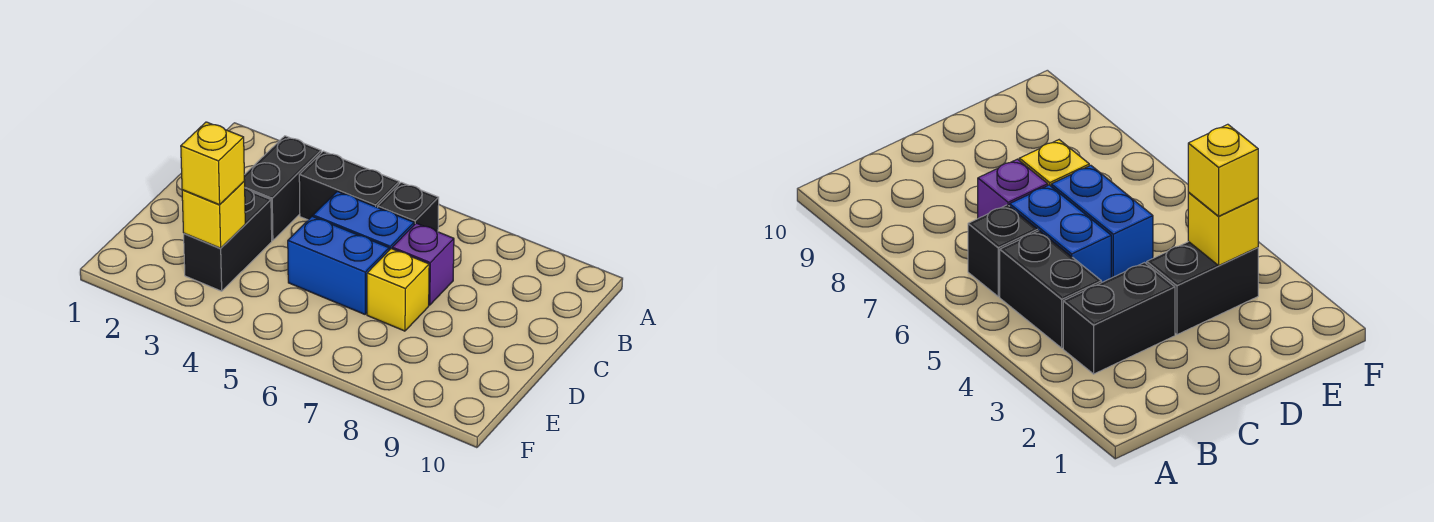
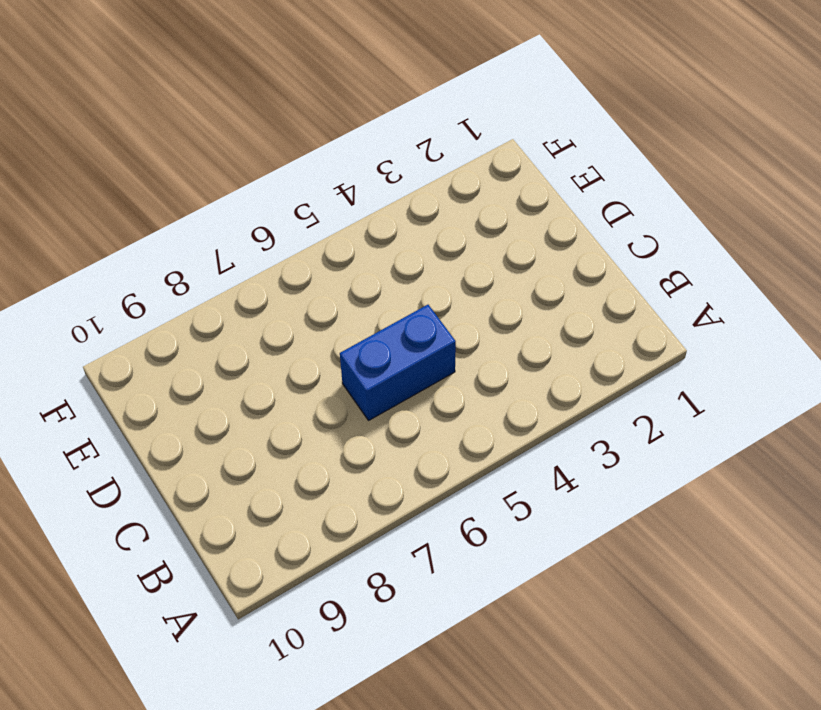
none -> black 1x2 brick [244,136,321,241]
none -> black 1x2 brick [299,151,399,220]

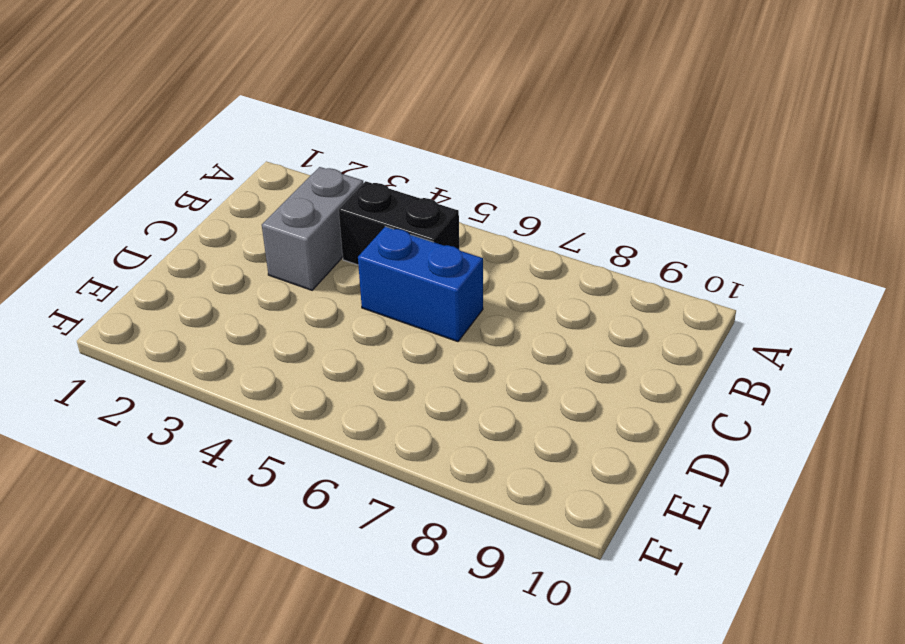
grey 1x2 brick [262,167,363,290] -> black 1x2 brick [244,136,321,241]
none -> black 1x1 brick [378,182,439,232]
none -> purple 1x1 brick [392,223,454,305]

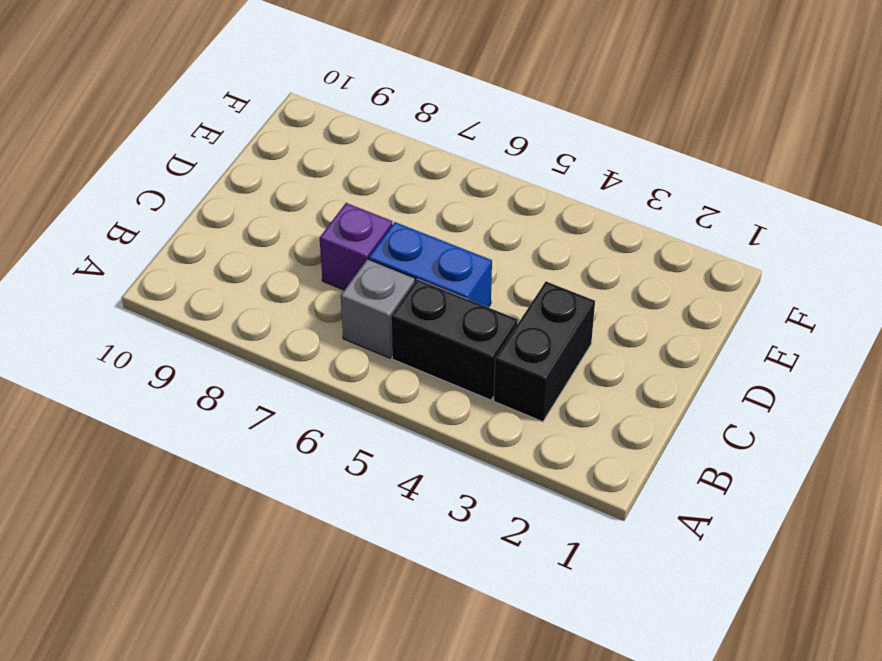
grey 1x1 brick [341,259,415,358] -> black 1x1 brick [378,182,439,232]
none -> black 1x2 brick [184,188,272,291]
none -> blue 1x2 brick [288,216,389,314]

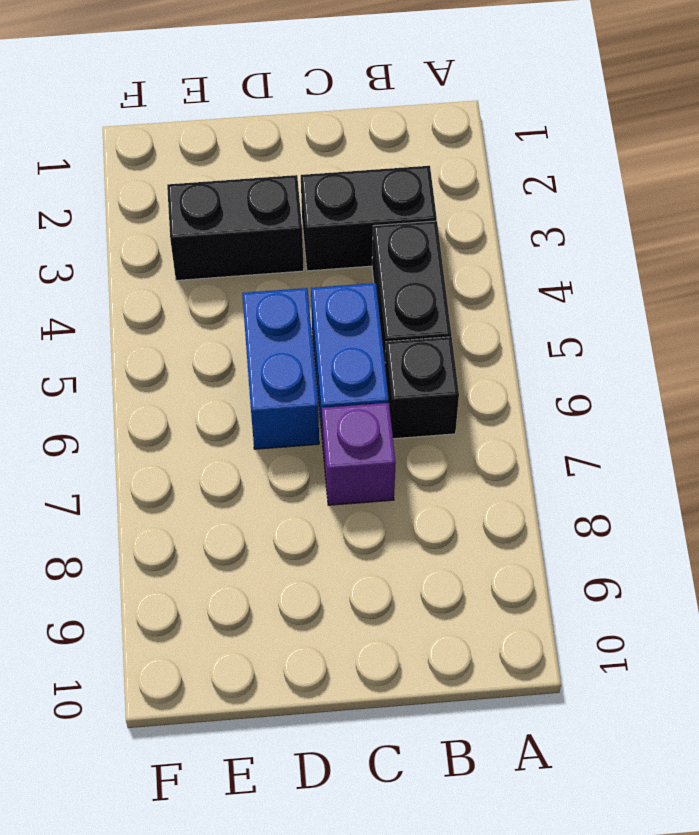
none -> yellow 1x1 brick [367,249,429,331]
none -> yellow 1x1 brick [182,182,245,248]

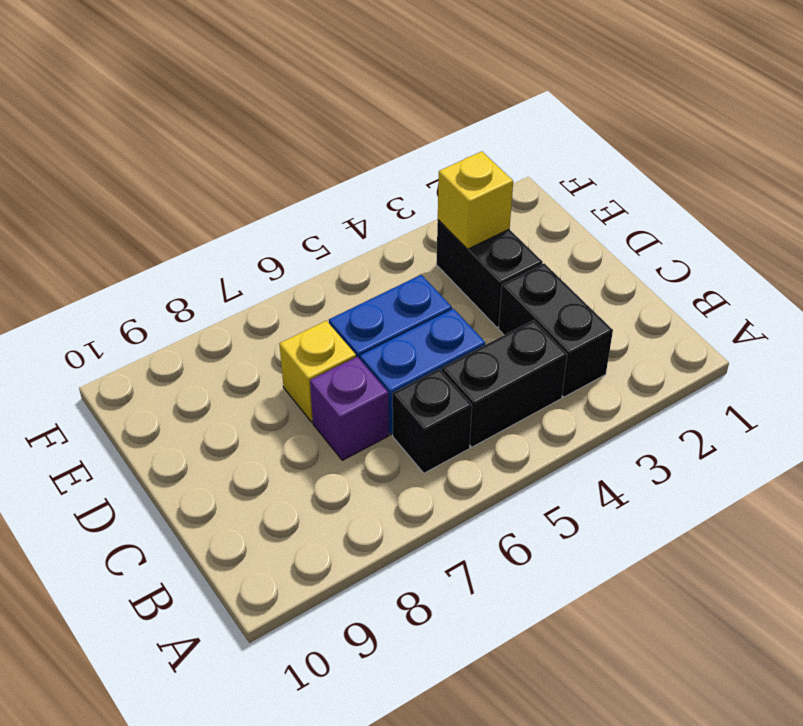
none -> yellow 1x1 brick [181,122,245,205]

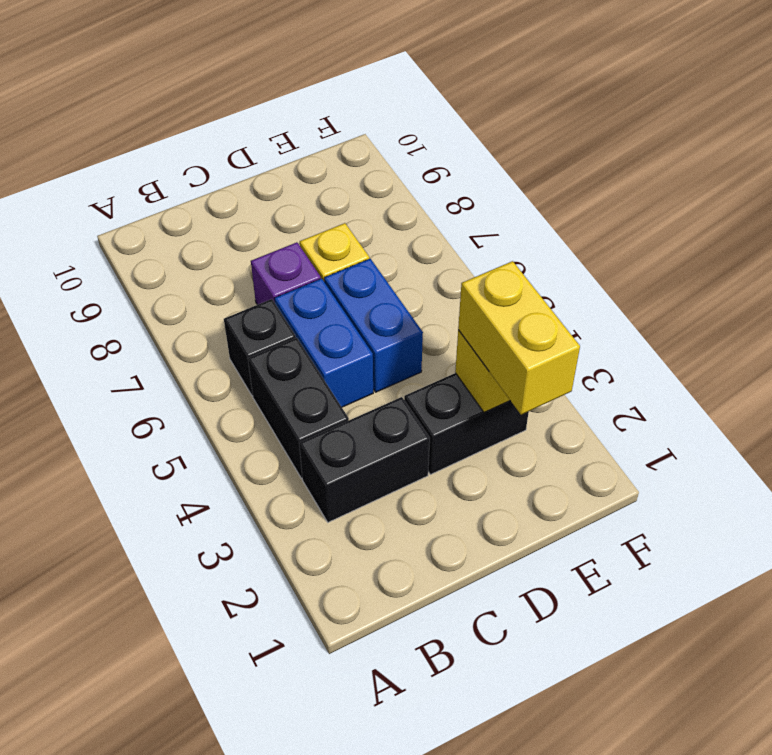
yellow 1x2 brick [458,261,580,415] -> yellow 1x1 brick [181,122,245,205]

